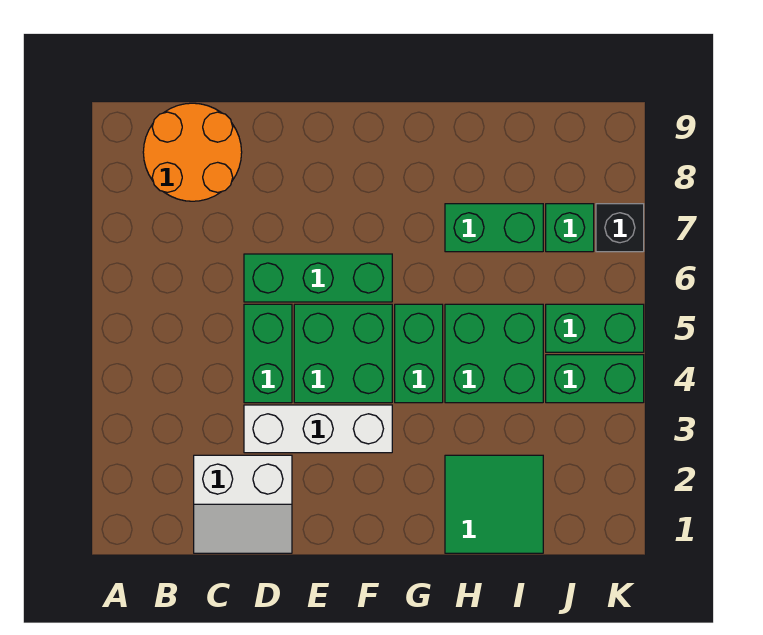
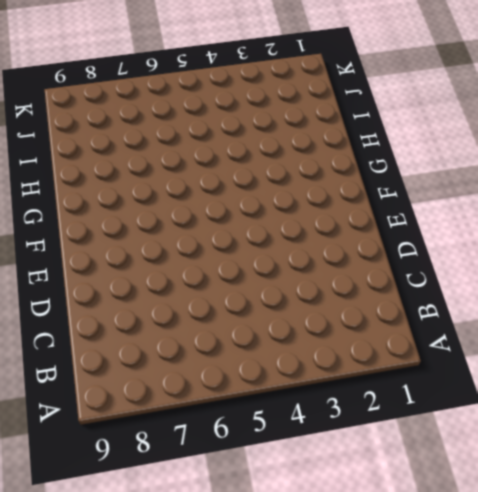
none -> orange 2x2 round brick [143,103,242,201]
none -> white 2x2 slope [194,455,292,553]
none -> white 1x3 brick [244,405,392,453]

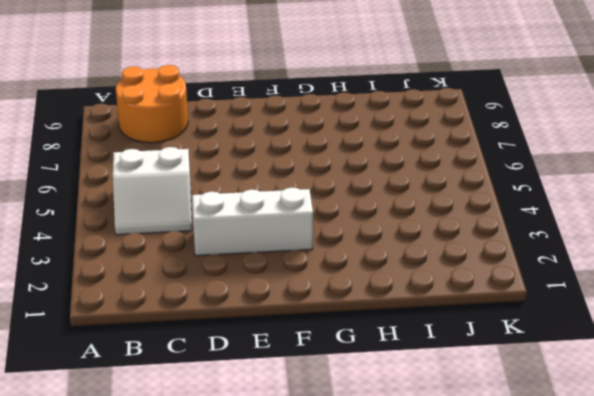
white 2x2 slope [113,147,192,235] -> white 2x2 slope moved to [194,455,292,553]
none -> green 1x2 brick [244,304,292,403]
none -> green 1x3 brick [244,254,392,302]
none -> green 2x2 brick [294,304,392,403]

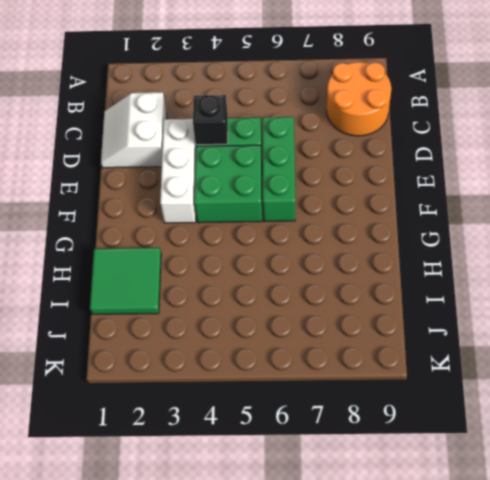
black 1x1 brick [193,95,228,145] -> black 1x1 brick moved to [596,204,644,252]
none -> green 1x2 brick [395,304,443,403]
none -> green 2x2 brick [445,304,543,403]
none -> green 1x2 brick [445,204,543,252]

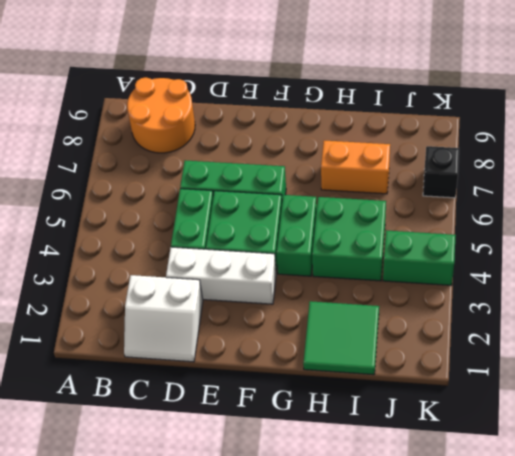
orange 1x2 brick [321,140,390,194] -> green 1x2 brick [445,204,543,252]
none -> green 1x2 brick [546,304,644,352]
none -> green 1x1 brick [546,204,594,252]

